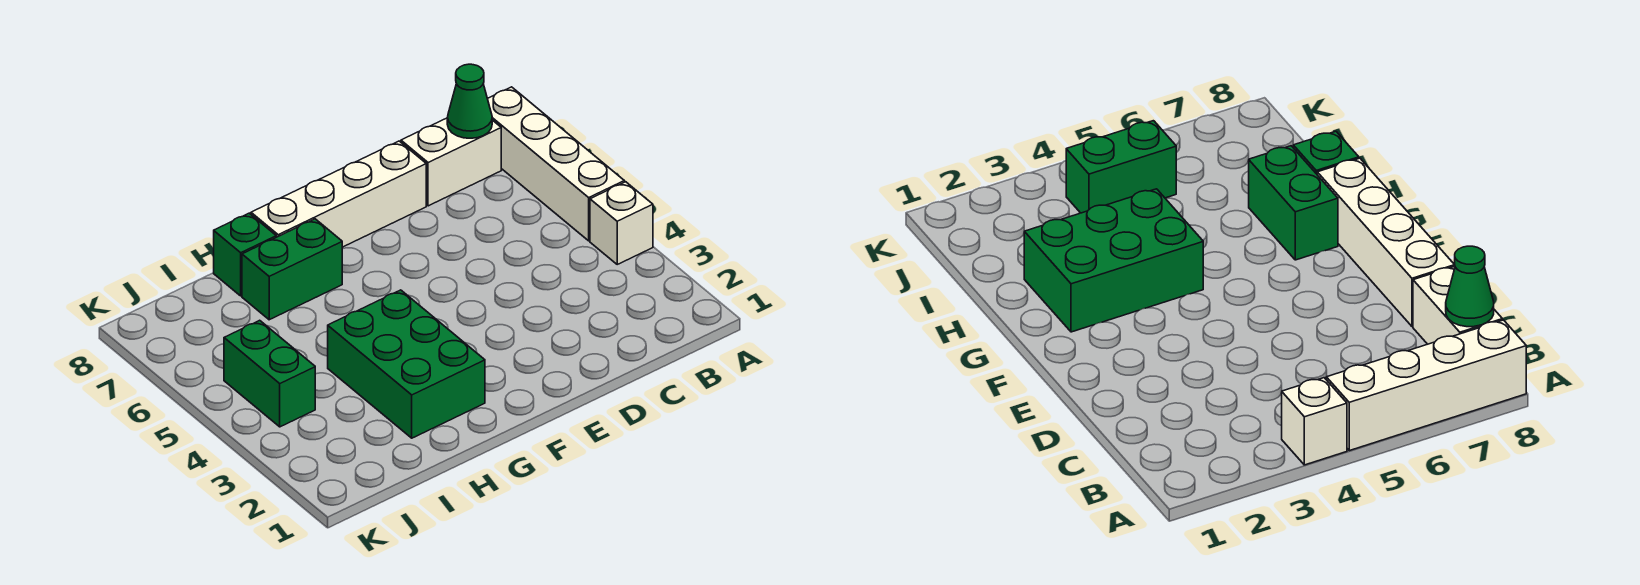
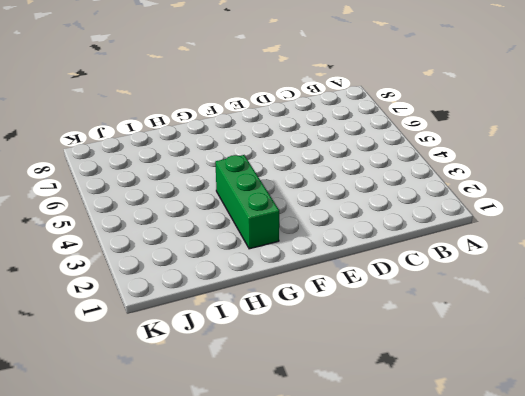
green 1x3 brick [215,155,279,249] -> green 2x3 brick [328,290,485,438]
none -> white 1x1 brick [590,182,653,264]
none -> white 1x4 brick [487,87,624,241]

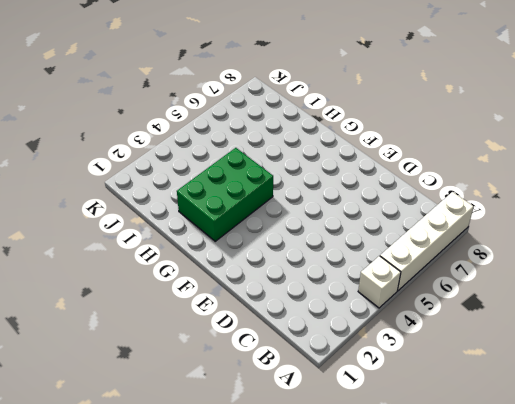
none -> white 1x2 brick [401,118,501,206]
none -> white 1x4 brick [251,141,426,247]

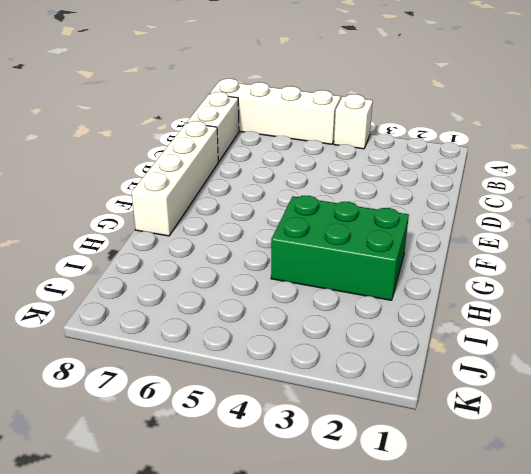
none -> green 1x2 brick [242,219,342,320]
none -> green 1x1 brick [214,213,276,296]

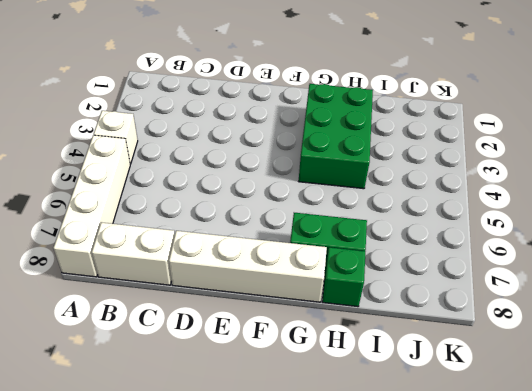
none -> green 1x2 brick [224,320,315,427]
none -> green 1x1 cone [447,64,492,138]

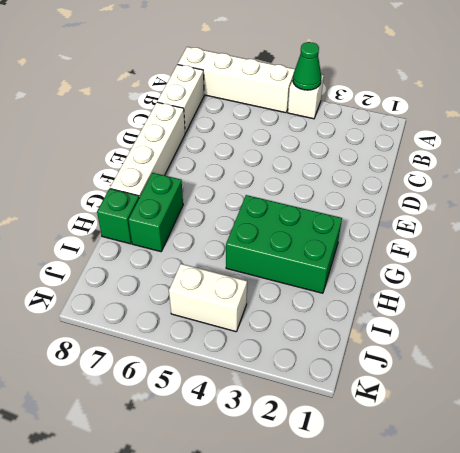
green 1x1 cone [293,42,321,90] -> green 1x1 cone moved to [447,64,492,138]
white 1x2 brick [169,264,247,332] -> green 1x2 brick [224,320,315,427]

